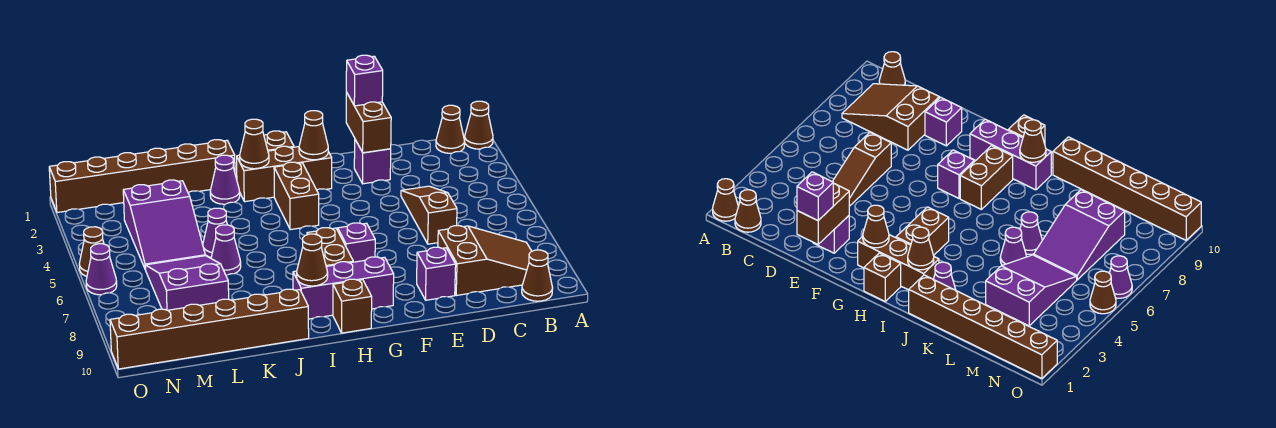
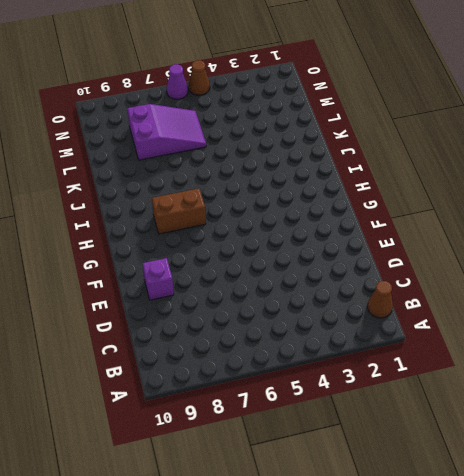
none -> brown 1x1 cone [465,101,493,149]
none -> brown 2x3 slope [438,225,531,295]
none -> brown 1x1 cone [522,250,553,301]

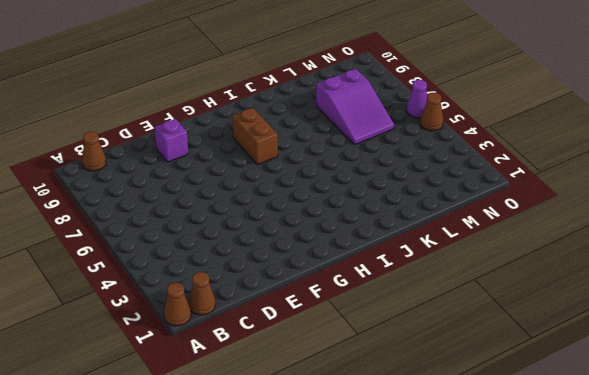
none -> brown 2x3 slope [438,225,531,295]
none -> brown 1x3 slope [401,186,457,244]
none -> purple 1x1 brick [354,140,391,184]

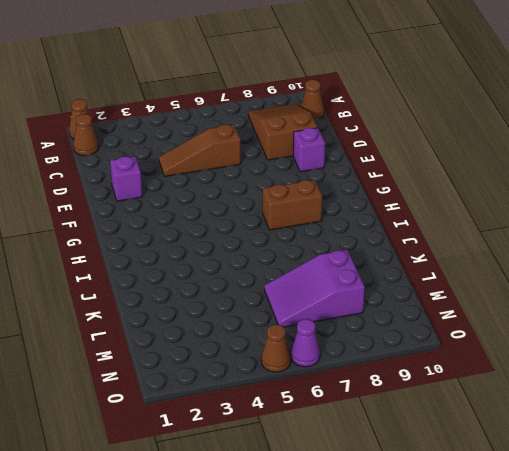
none -> brown 1x3 brick [237,146,332,202]
none -> purple 1x1 brick [338,223,375,262]
none -> purple 1x3 brick [293,257,394,319]

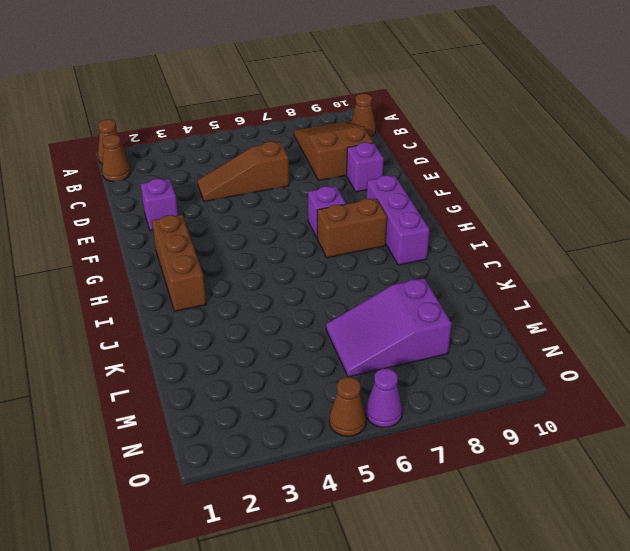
none -> brown 1x1 brick [264,131,294,151]
none -> brown 1x2 brick [274,162,319,230]
none -> brown 1x1 brick [333,279,372,333]

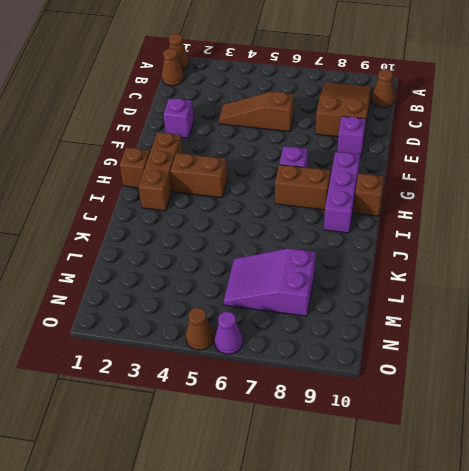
none -> brown 1x6 brick [49,140,235,213]
none -> purple 1x1 cone [210,155,240,204]
none -> brown 1x6 brick [110,289,309,369]

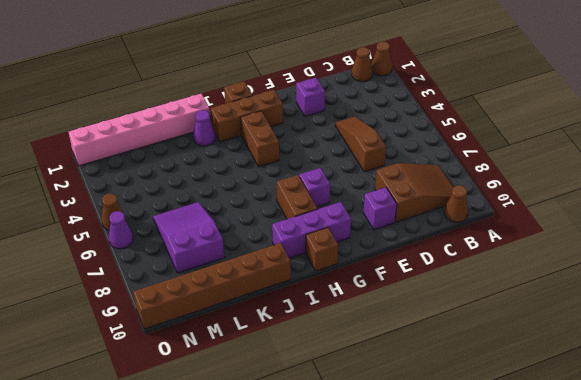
pink 1x6 brick [69,94,210,166] -> brown 1x6 brick [49,140,235,213]
none -> purple 1x1 cone [203,208,227,257]
none -> purple 1x1 cone [211,225,241,275]
none -> purple 2x3 slope [123,180,205,270]

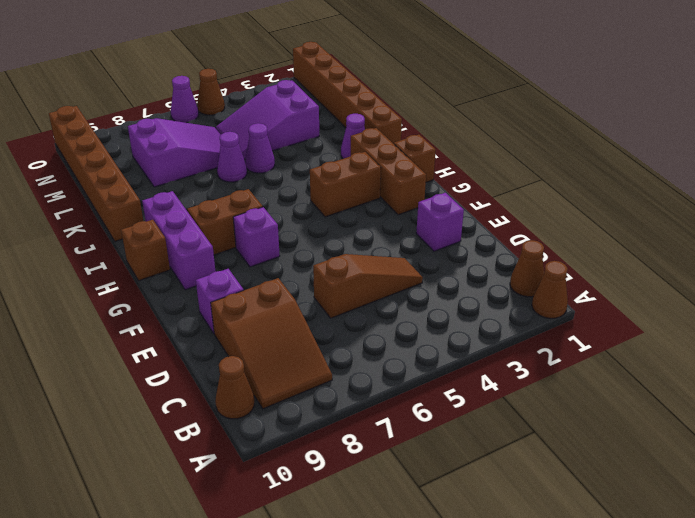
none -> brown 1x2 brick [346,92,391,153]
none -> brown 1x1 cone [299,111,328,160]
none -> brown 1x1 cone [240,119,269,169]

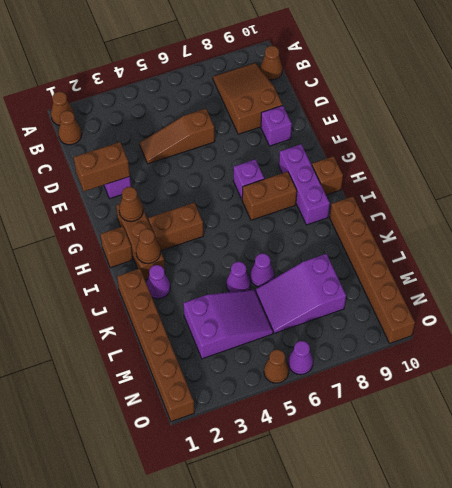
none -> brown 1x1 cone [297,234,328,286]
none -> purple 1x1 brick [346,55,383,106]

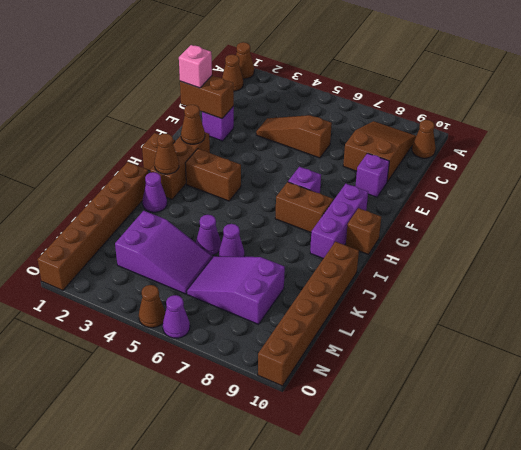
pink 1x1 brick [179,45,212,88] -> purple 1x1 brick [346,55,383,106]
none -> brown 1x1 cone [297,234,328,286]

